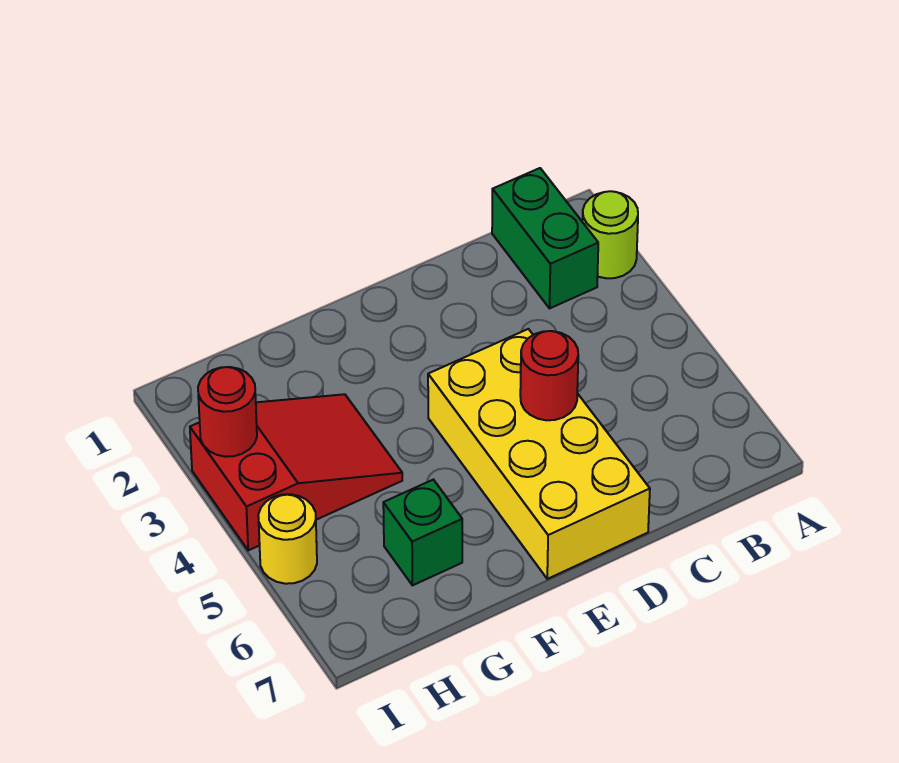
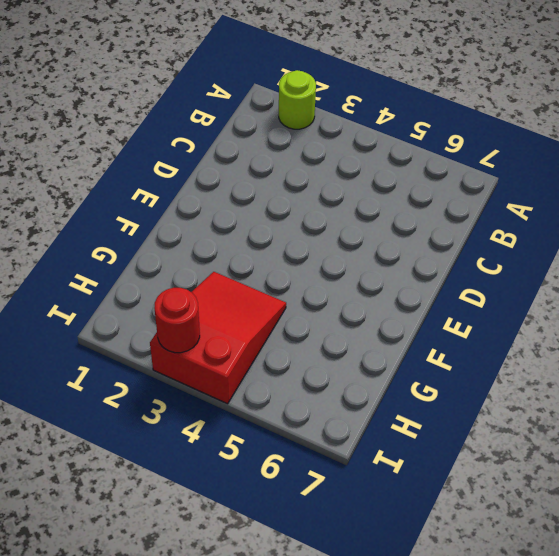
none -> green 1x2 brick [492,168,598,308]
none -> yellow 2x4 brick [428,329,650,579]

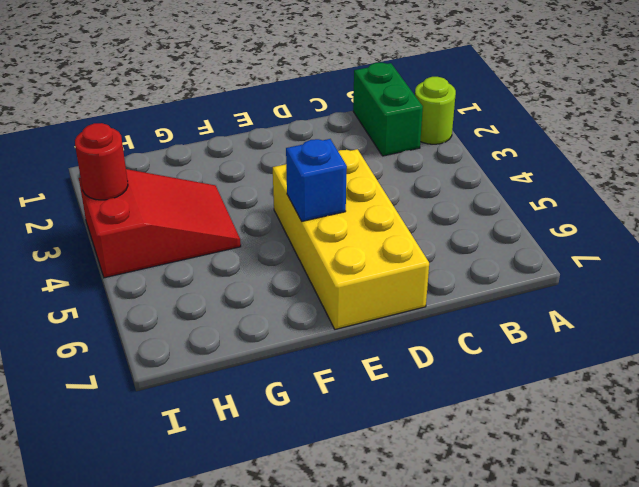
blue 1x1 brick [286,139,347,221] -> none
none -> green 1x1 brick [383,480,462,585]
none -> yellow 1x1 round brick [258,494,317,584]

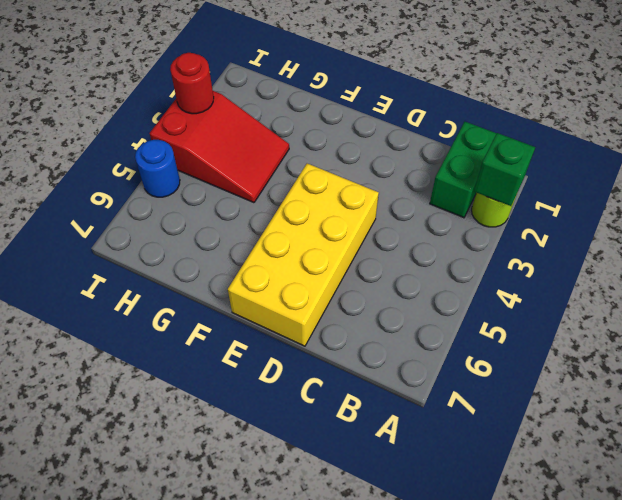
green 1x1 brick [474,133,535,206] -> green 1x1 brick moved to [383,480,462,585]
blue 1x1 round brick [135,140,180,197] -> yellow 1x1 round brick [258,494,317,584]
none -> red 1x1 round brick [520,331,578,420]

